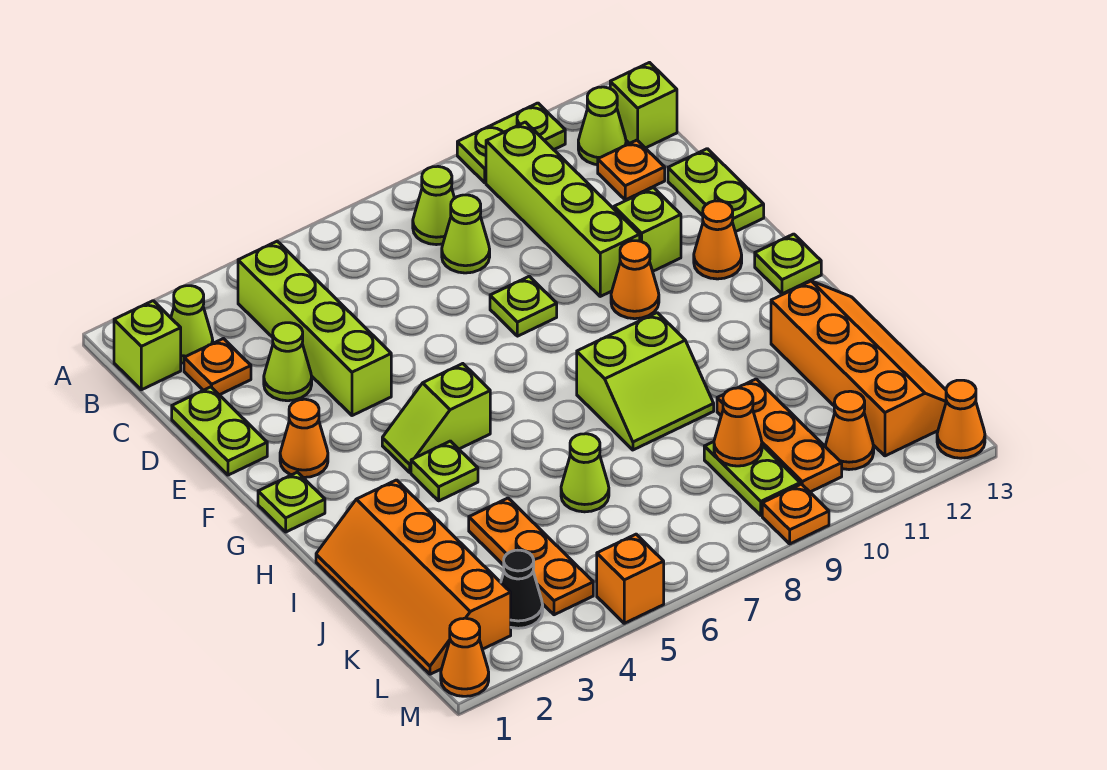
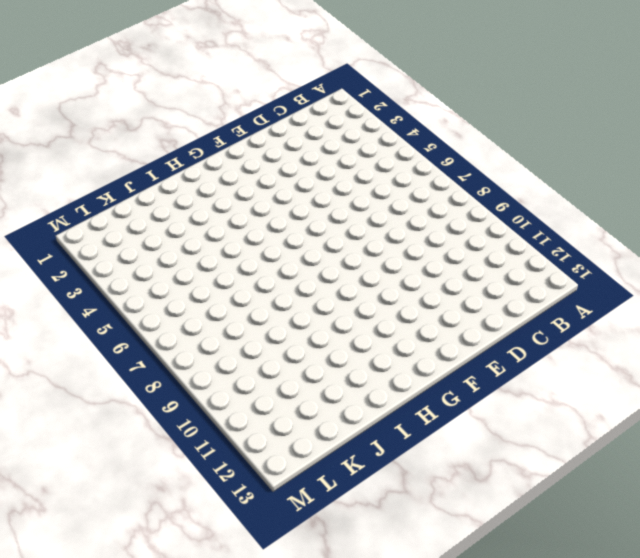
none -> lime 1x2 plate [457,103,565,183]
none -> lime 1x1 brick [114,301,181,390]
none -> lime 1x1 cone [171,286,213,363]
none -> lime 1x4 brick [238,241,391,416]

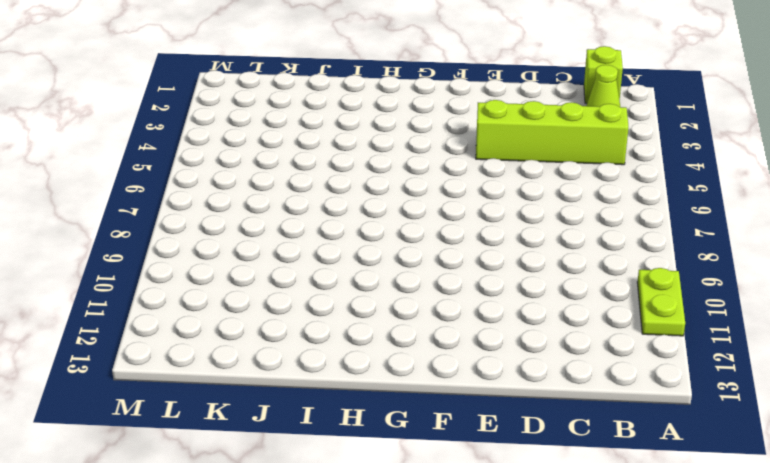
none -> lime 1x1 cone [413,167,454,245]
none -> lime 1x4 brick [486,122,640,296]
none -> lime 1x1 cone [578,87,626,165]
none -> lime 1x1 brick [610,63,677,148]

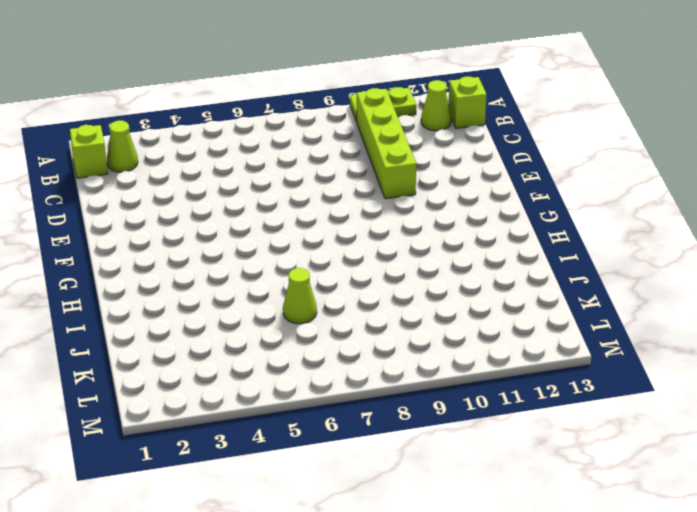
none -> lime 1x4 brick [238,241,391,416]
none -> lime 1x1 cone [413,167,454,245]
none -> orange 1x1 plate [184,339,251,395]
none -> lime 1x1 cone [442,195,490,273]

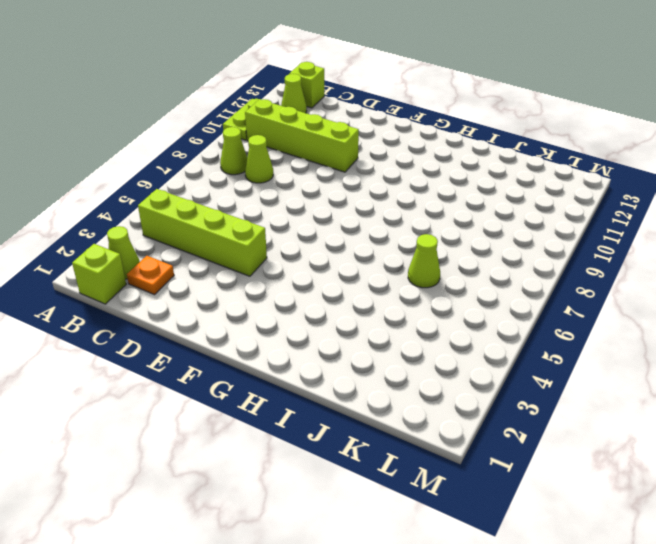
none -> orange 1x1 plate [598,140,665,200]
none -> lime 1x2 plate [172,387,267,475]
none -> lime 1x1 cone [264,323,312,401]
none -> lime 1x2 plate [668,149,764,232]

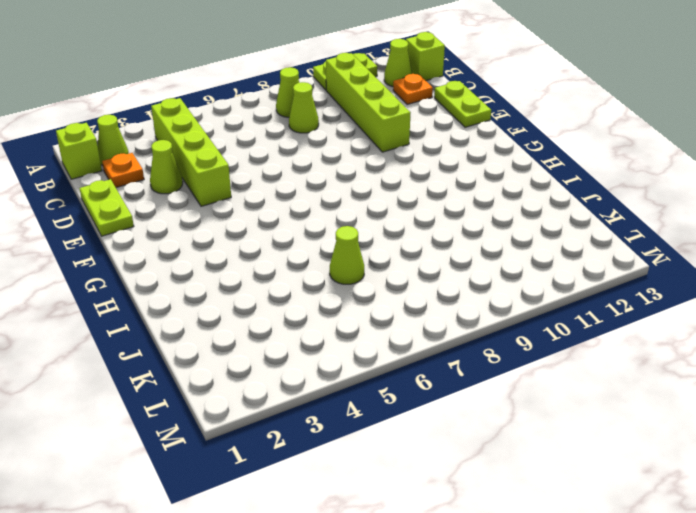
none -> lime 1x1 plate [490,276,557,336]
none -> lime 1x1 brick [614,188,681,271]
none -> orange 1x1 cone [280,399,328,477]
none -> orange 1x1 cone [611,241,659,319]

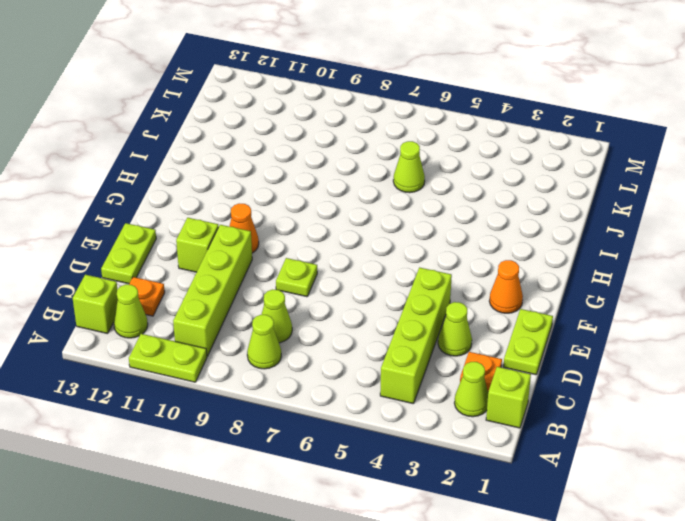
none -> orange 1x1 cone [694,201,742,279]
none -> lime 1x1 plate [258,472,325,532]
none -> lime 1x2 slope [382,364,490,472]
none -> lime 1x1 plate [755,234,821,294]

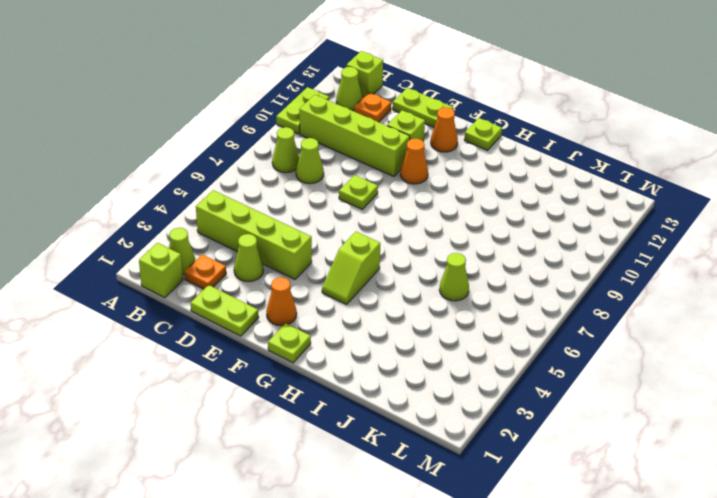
none -> lime 1x1 plate [411,441,478,501]
none -> lime 2x2 slope [577,313,714,450]
none -> orange 2x4 slope [316,480,511,674]
none -> orange 2x4 slope [771,281,946,456]

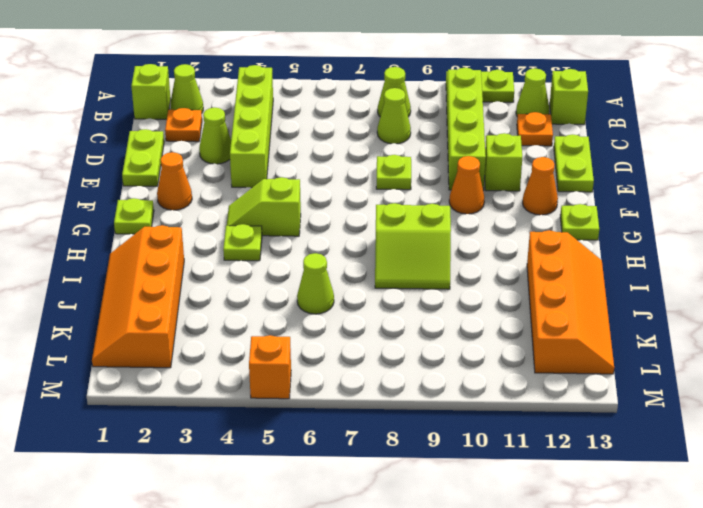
none -> orange 1x3 plate [469,498,593,615]
none -> orange 1x3 plate [717,379,842,492]
none -> lime 1x2 plate [704,442,800,515]
none -> black 1x1 cone [501,550,543,628]

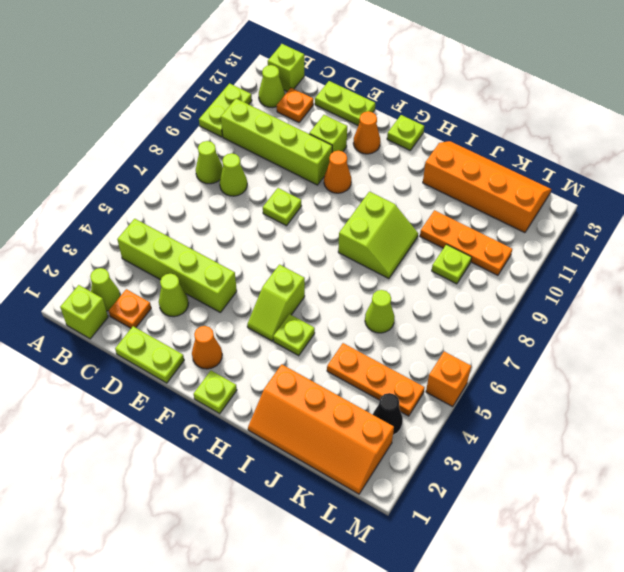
lime 1x1 plate [432,244,472,284] -> lime 1x2 plate [704,442,800,515]
none -> orange 1x1 cone [825,391,874,470]
none -> orange 1x1 cone [441,618,489,696]
none -> orange 1x1 plate [762,484,829,544]
none -> orange 1x1 cone [937,380,985,458]

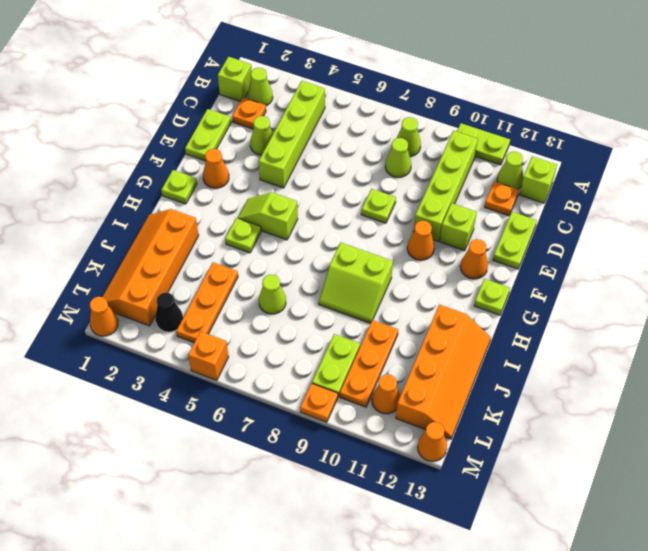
none -> orange 1x1 cone [714,388,762,466]

